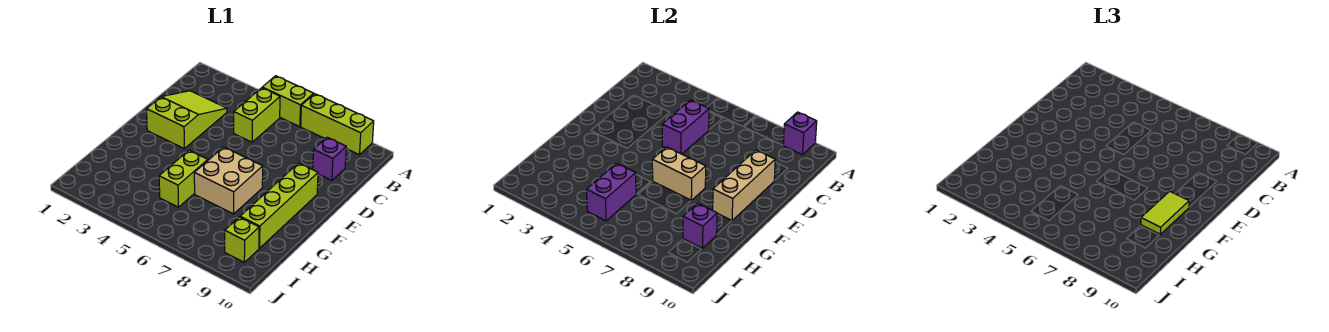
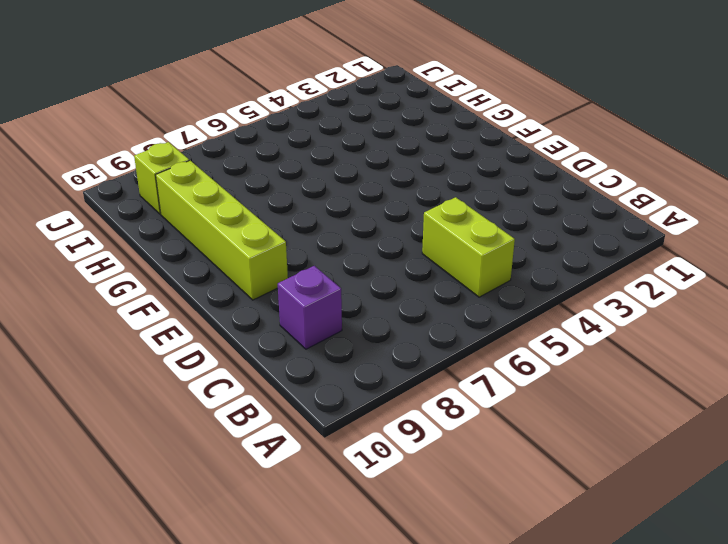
none -> lime 1x2 brick [262,76,314,127]
none -> lime 1x3 brick [301,94,374,155]
none -> lime 2x3 slope [147,91,227,149]

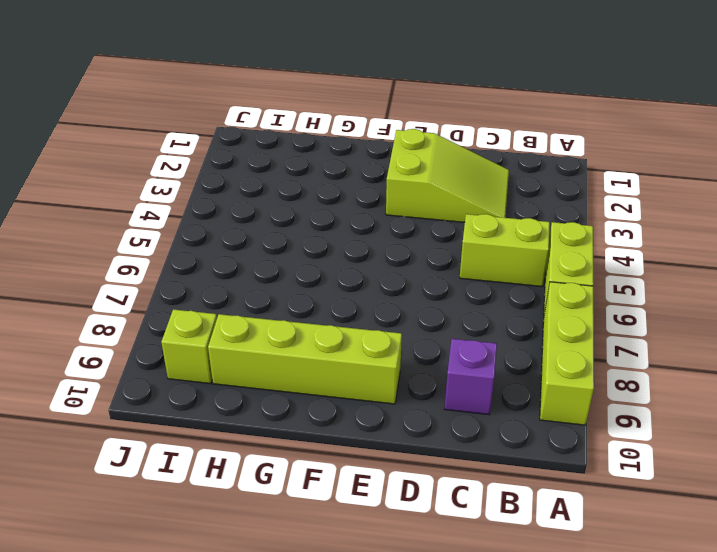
none -> tan 2x2 brick [194,147,263,214]
none -> lime 1x2 brick [159,150,208,207]
none -> purple 1x1 brick [783,112,817,155]

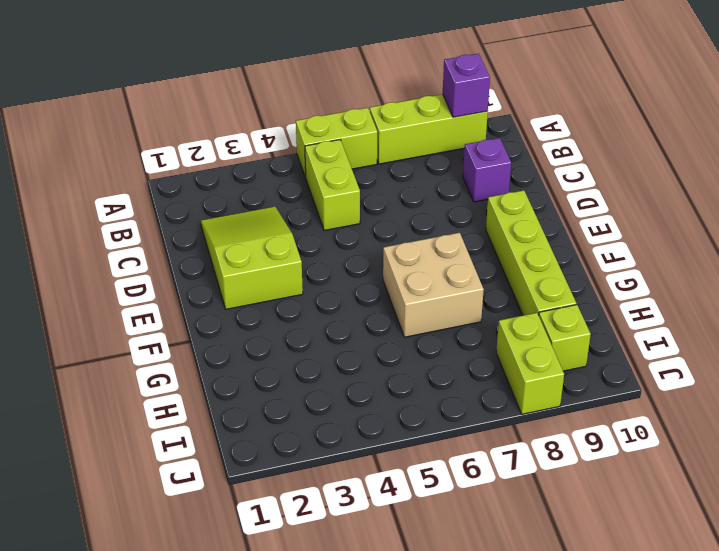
lime 1x2 brick [496,313,564,414] -> lime 1x2 brick moved to [159,150,208,207]
none -> purple 1x2 brick [662,100,709,154]
none -> tan 1x3 brick [713,150,775,220]
none -> tan 1x2 brick [652,147,706,200]

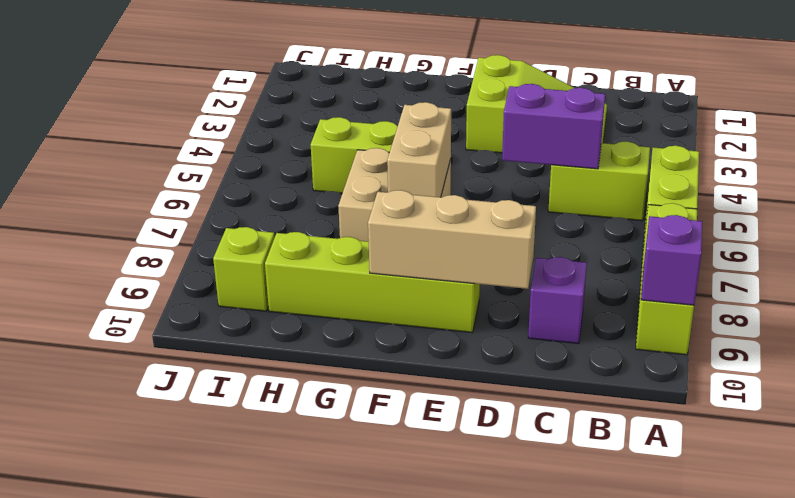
none -> purple 1x2 brick [587,163,636,221]
none -> purple 1x1 brick [683,203,717,248]
none -> lime 1x2 tile [1141,191,1189,234]

